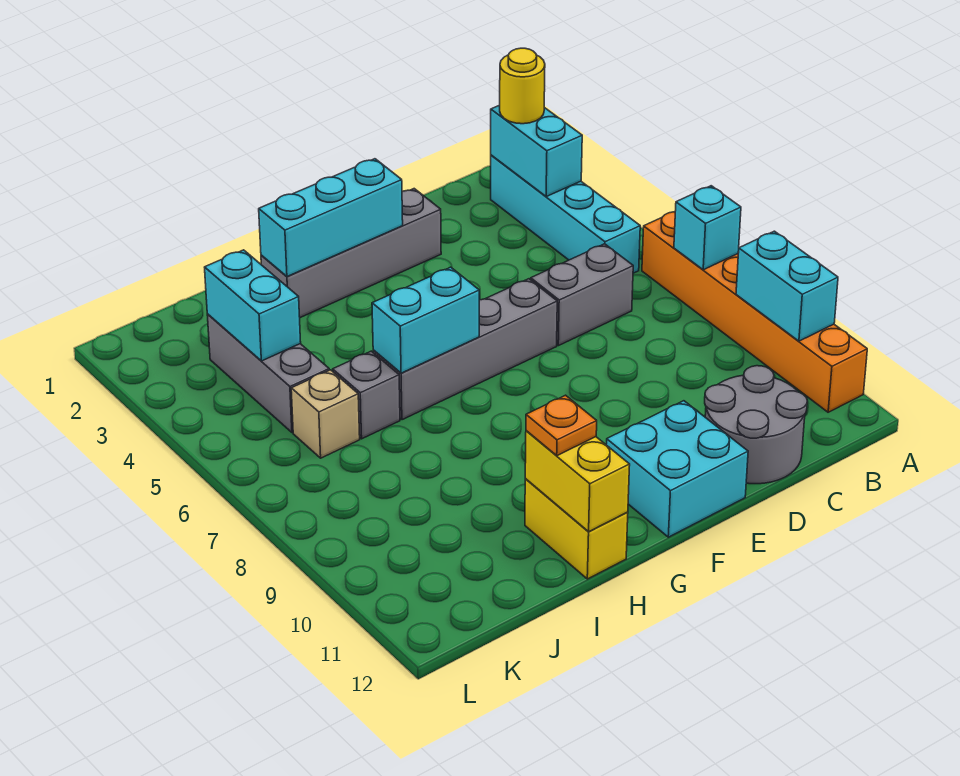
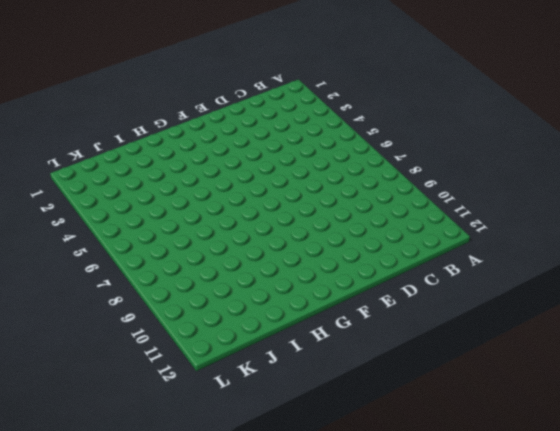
none -> orange 1x6 brick [642,212,867,412]
none -> cyan 1x4 brick [491,155,640,273]
none -> grey 1x2 brick [531,244,633,346]

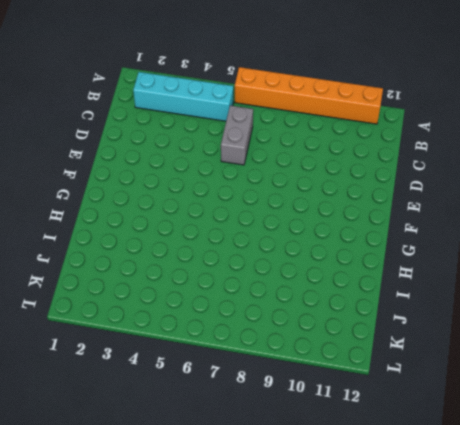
none -> grey 2x2 round brick [705,366,807,484]
none -> grey 1x4 brick [261,189,441,318]
none -> grey 1x4 brick [373,279,557,420]

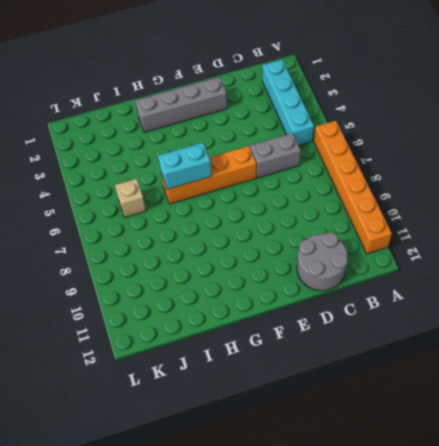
orange 1x4 brick [161,146,256,204] -> grey 1x4 brick [373,279,557,420]
none -> cyan 2x2 brick [606,401,748,537]
none -> yellow 1x2 brick [525,479,628,579]
none -> grey 1x1 brick [333,351,400,439]

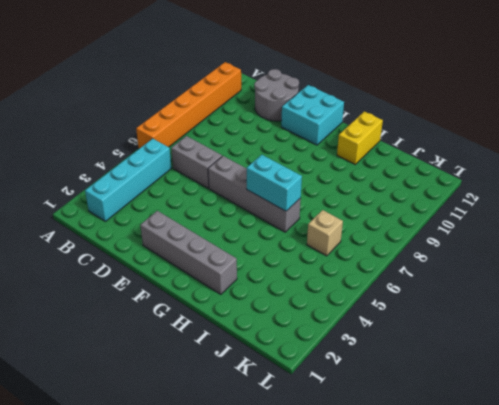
none -> grey 1x1 brick [333,351,400,439]
none -> grey 1x3 brick [207,314,329,433]
none -> cyan 1x1 brick [674,186,741,270]

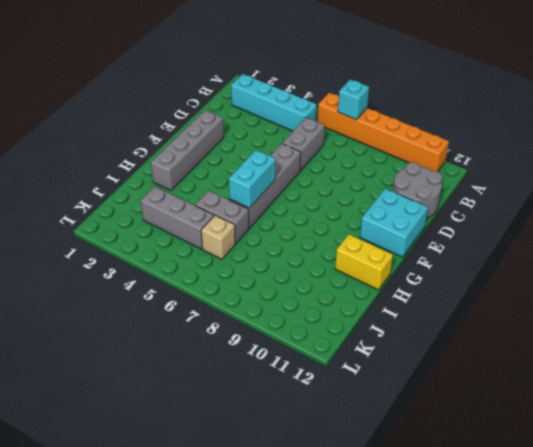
grey 1x2 brick [195,191,249,243] -> grey 1x1 brick [333,351,400,439]
none -> cyan 1x2 brick [736,231,838,341]
none -> cyan 1x2 brick [491,105,582,196]
none -> cyan 1x3 brick [259,159,403,277]

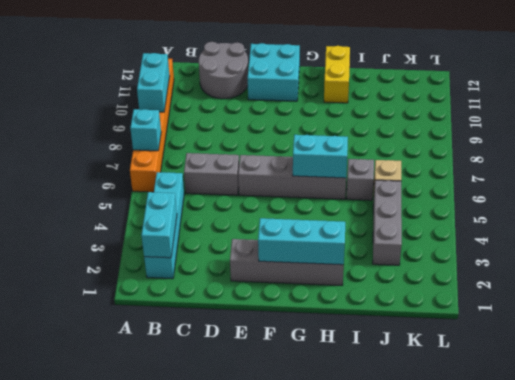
none -> yellow 1x2 brick [525,431,630,531]
none -> cyan 1x2 brick [205,250,301,361]
none -> yellow 1x1 round brick [500,48,545,124]

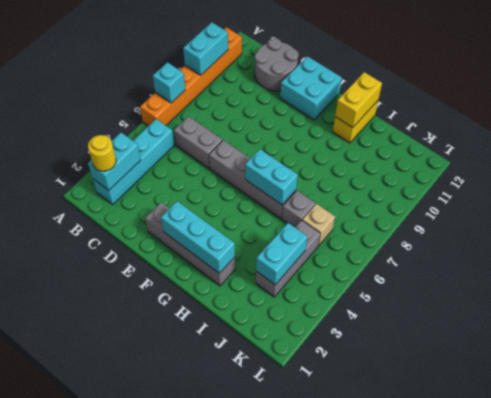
none -> orange 1x1 plate [526,395,597,456]

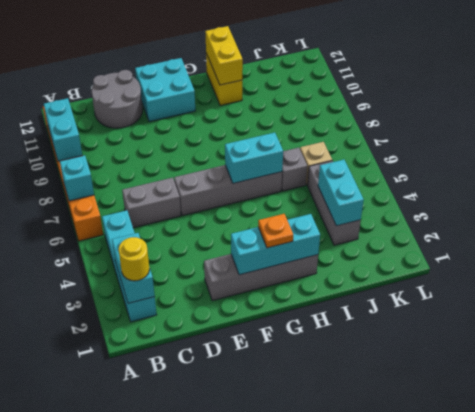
orange 1x1 plate [258,214,293,248] -> orange 1x1 plate moved to [526,395,597,456]

